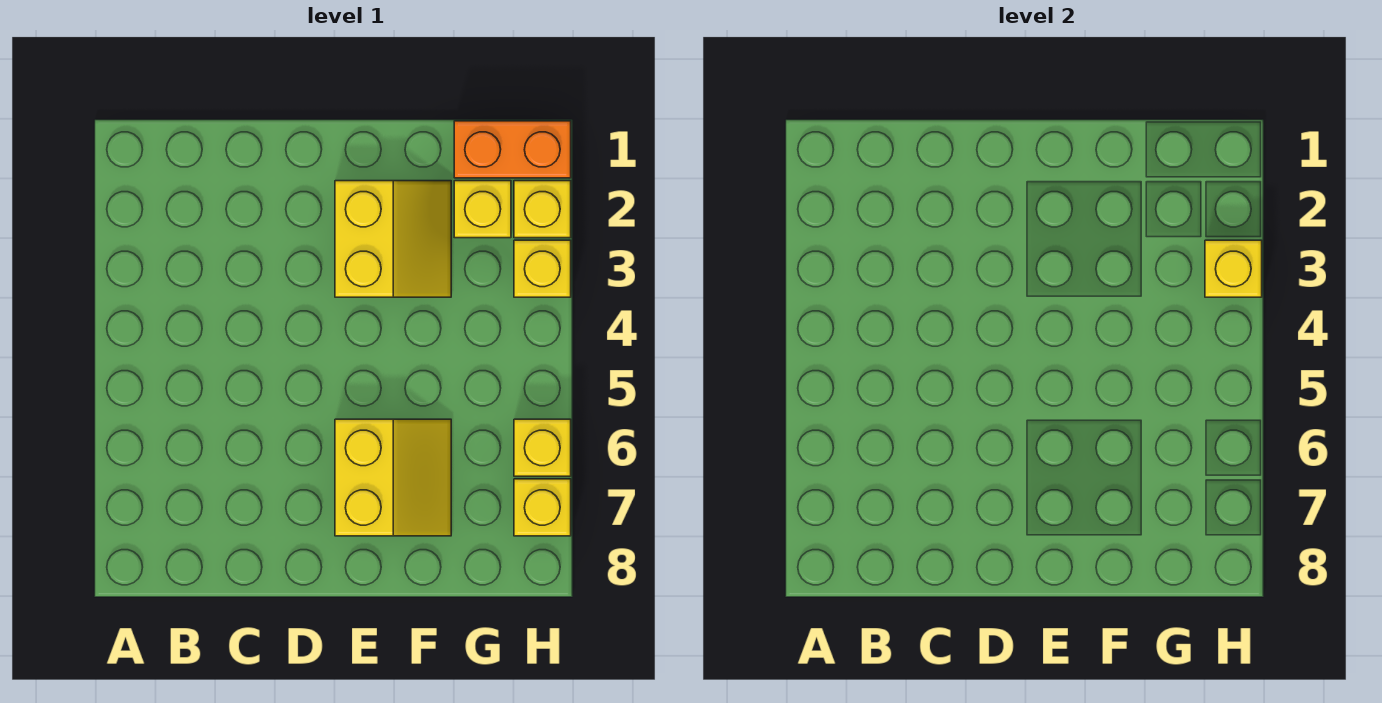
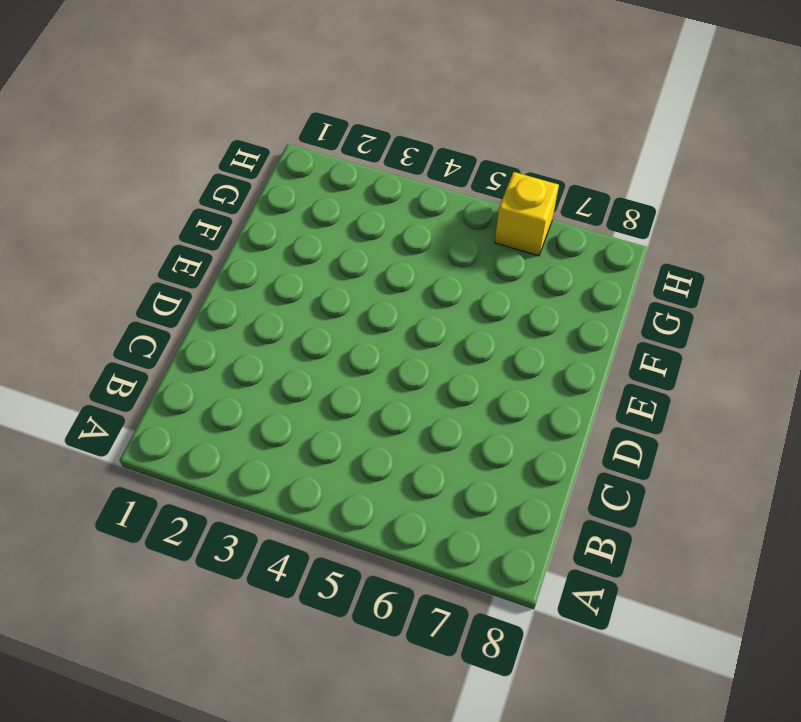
none -> yellow 2x2 slope [335,181,451,297]
none -> yellow 2x2 slope [335,419,451,536]

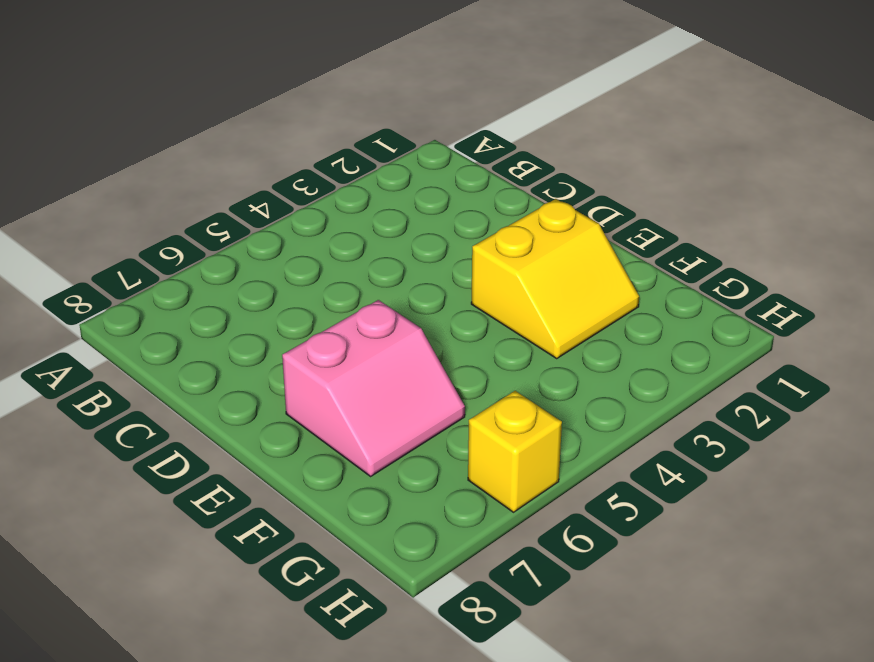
pink 2x2 slope [282,300,465,476] -> yellow 2x2 slope [335,419,451,536]
none -> orange 1x2 brick [454,121,571,178]
none -> yellow 1x1 brick [454,181,511,238]

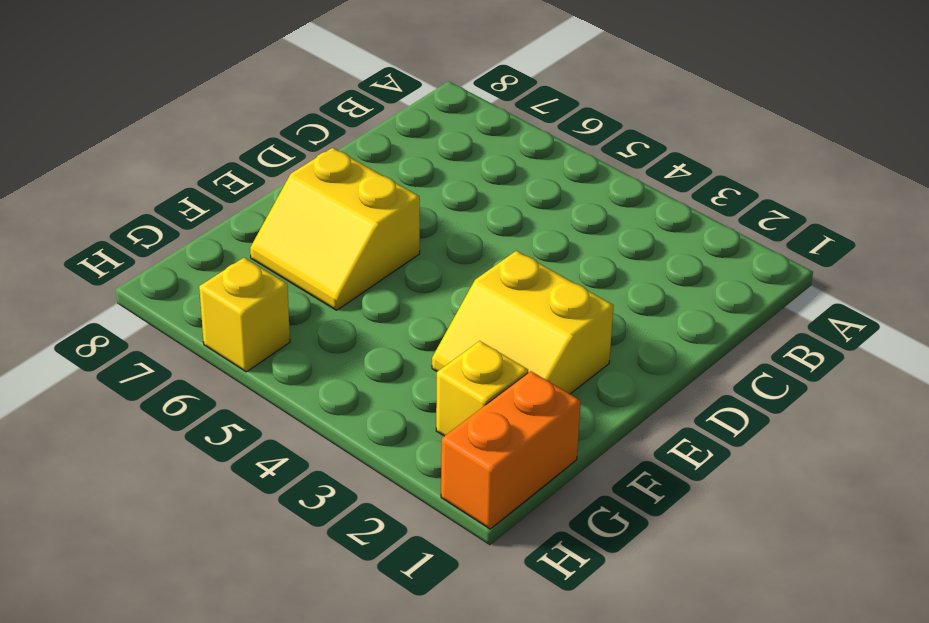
none -> yellow 1x1 brick [514,181,571,238]
none -> yellow 1x1 brick [514,240,571,297]

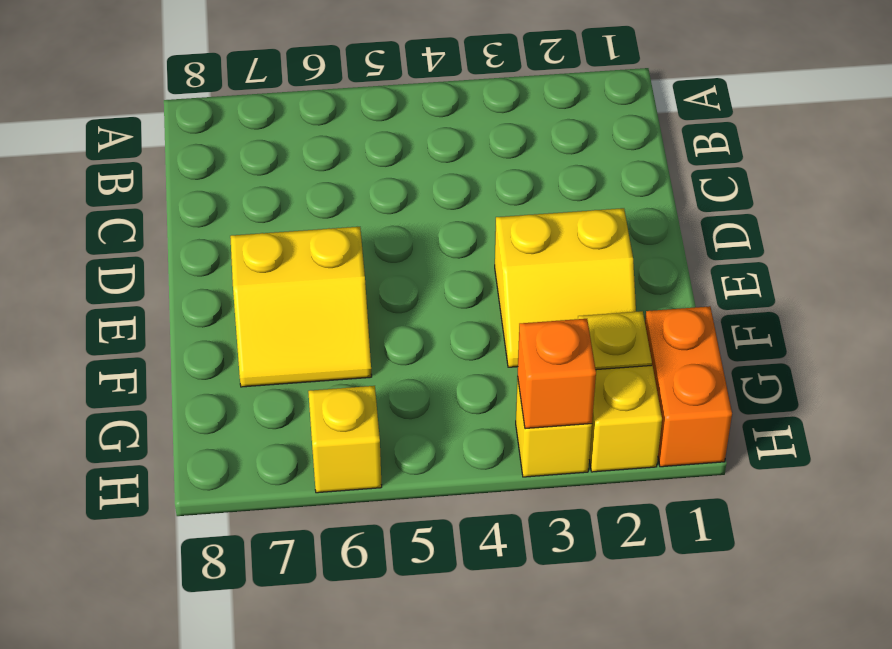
orange 1x1 brick [518,319,596,429] -> yellow 1x1 brick [1205,240,1262,297]
none -> yellow 1x1 brick [514,479,571,536]

